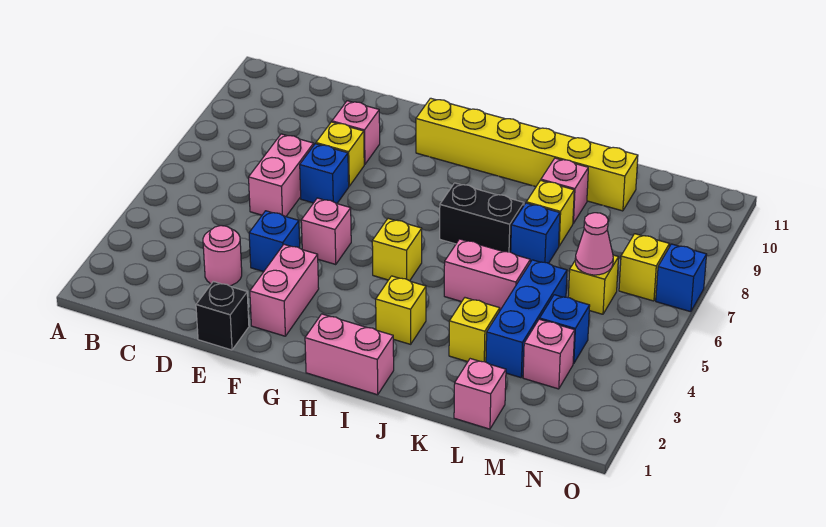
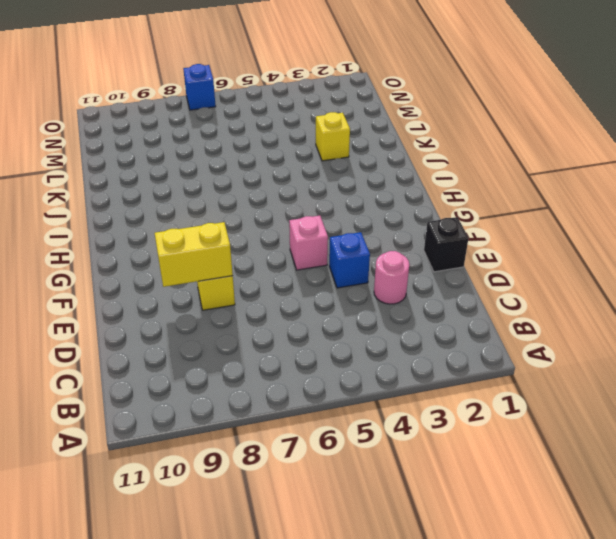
yellow 1x2 brick [155,222,233,287] -> none
none -> pink 1x2 brick [249,134,314,217]
none -> blue 1x1 brick [300,144,349,204]
none -> pink 1x1 brick [332,101,380,164]

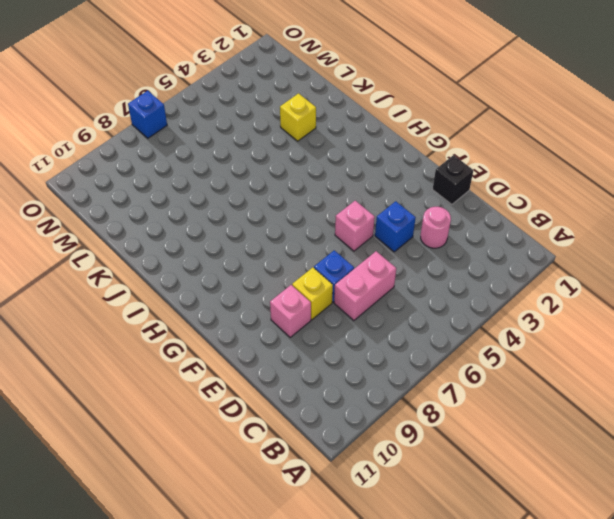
none -> pink 1x2 brick [250,244,319,336]
none -> yellow 1x6 brick [416,98,638,211]
none -> pink 1x2 brick [305,314,394,395]

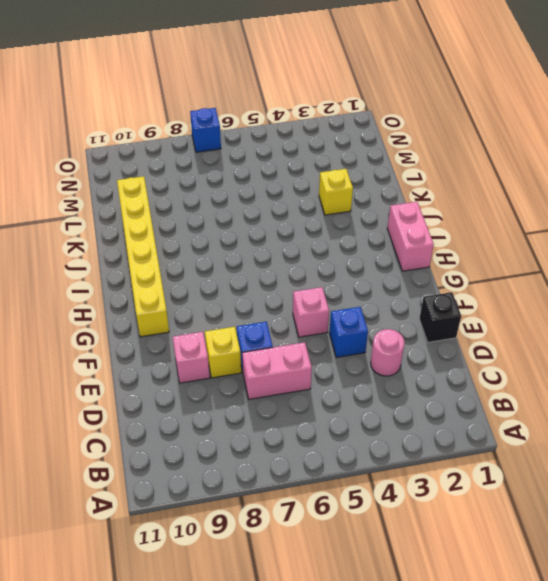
none -> pink 1x2 brick [250,244,319,336]
none -> yellow 1x1 brick [372,219,422,281]
none -> yellow 1x1 brick [376,276,426,344]

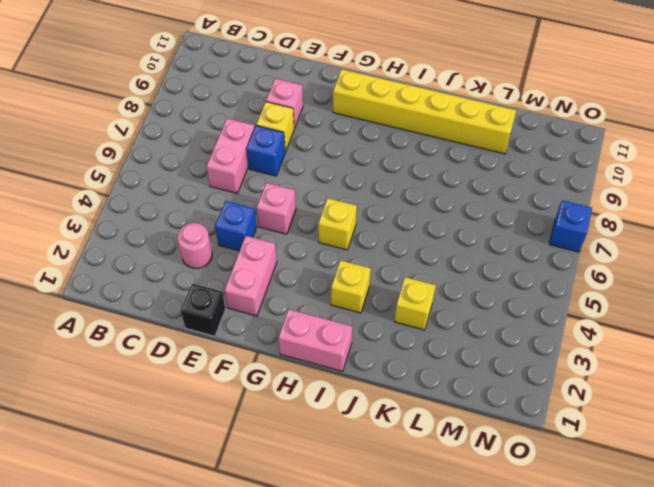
none -> black 1x2 brick [440,183,524,252]
none -> pink 1x2 brick [444,239,530,310]
none -> blue 1x1 brick [511,203,560,263]

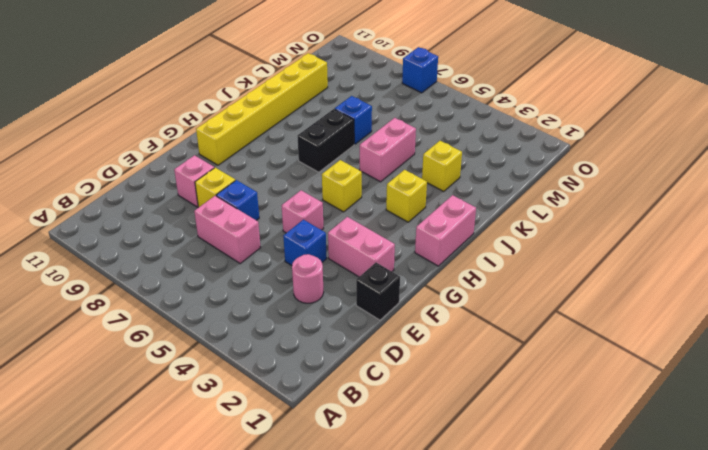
none -> yellow 1x1 brick [526,180,574,246]
none -> pink 1x1 brick [541,158,588,223]
none -> pink 1x1 brick [454,359,506,429]

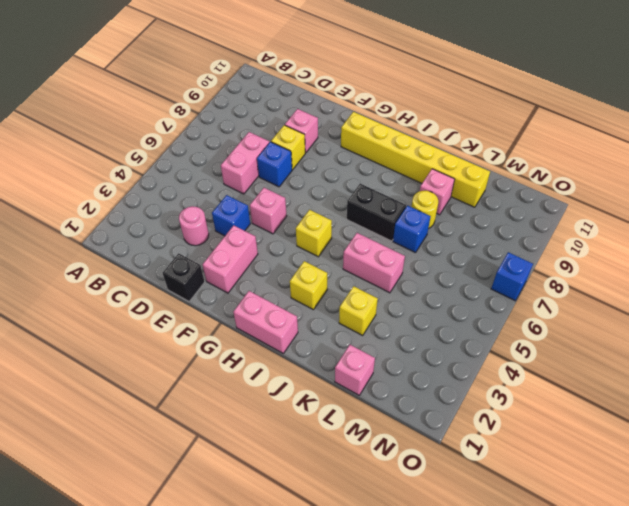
yellow 1x1 round brick [412,191,438,229] -> yellow 1x1 brick [526,180,574,246]
none -> blue 1x3 brick [486,260,567,378]
none -> pink 1x1 brick [523,319,575,389]
none -> blue 1x1 brick [540,295,590,364]

